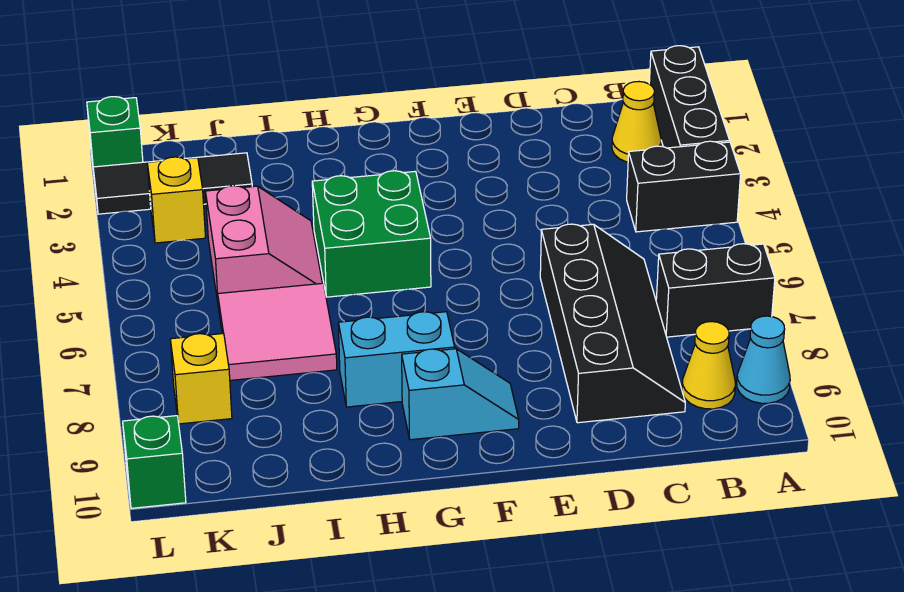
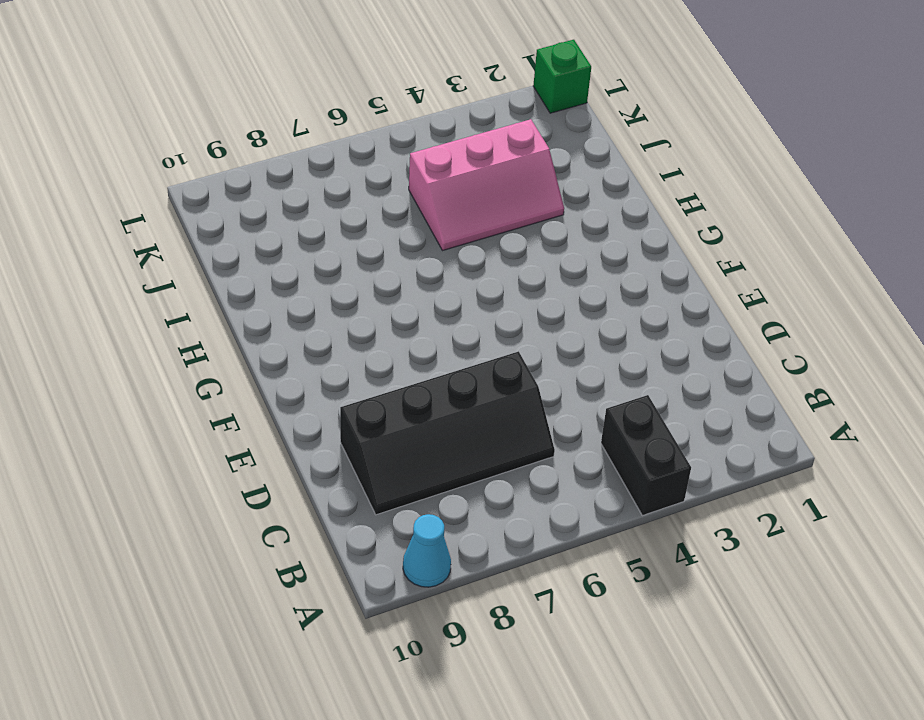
pink 2x3 slope [409,119,564,251] -> pink 2x2 slope [205,186,322,302]
none -> black 1x3 brick [649,46,730,148]
none -> black 1x2 brick [656,244,775,337]
none -> yellow 1x1 cone [612,81,661,162]

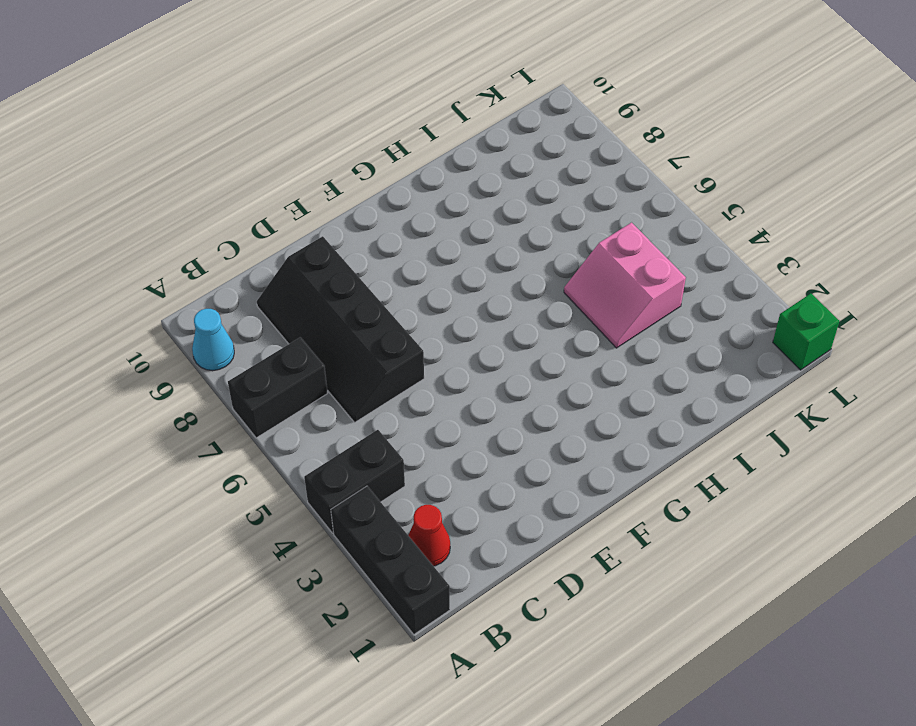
red 1x1 cone [408,505,450,566] -> yellow 1x1 cone [612,81,661,162]
none -> yellow 1x1 cone [682,322,735,409]
none -> cyan 1x2 slope [402,349,519,440]
none -> green 2x2 brick [312,171,431,297]

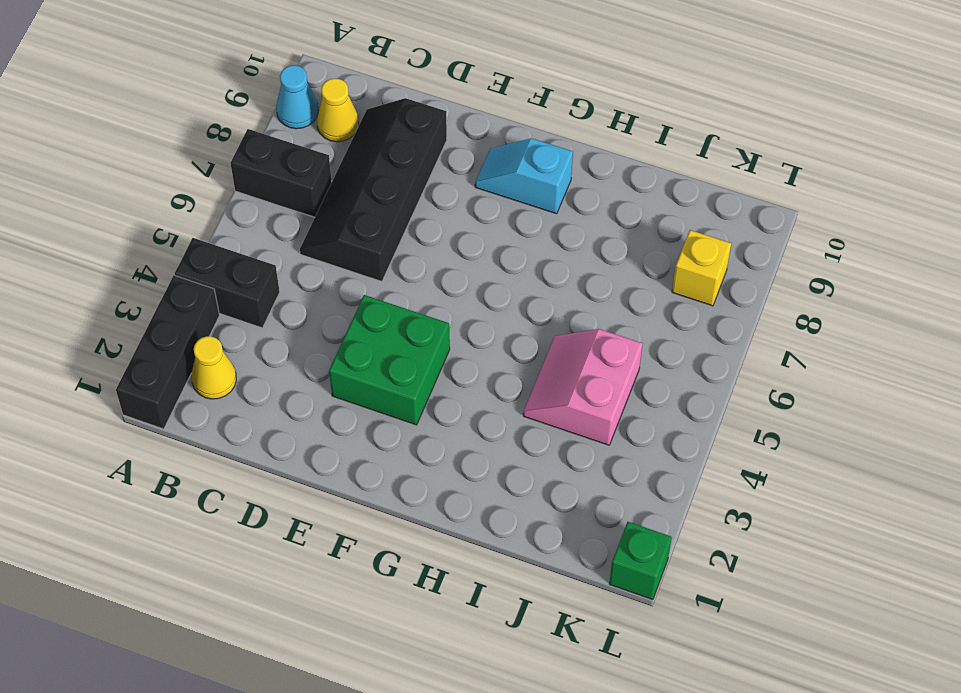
green 2x2 brick [329,295,450,425] -> green 2x2 brick moved to [312,171,431,297]
none -> cyan 1x2 brick [338,312,455,407]
none -> pink 2x2 tile [218,283,337,380]
none -> black 1x3 tile [93,153,252,214]

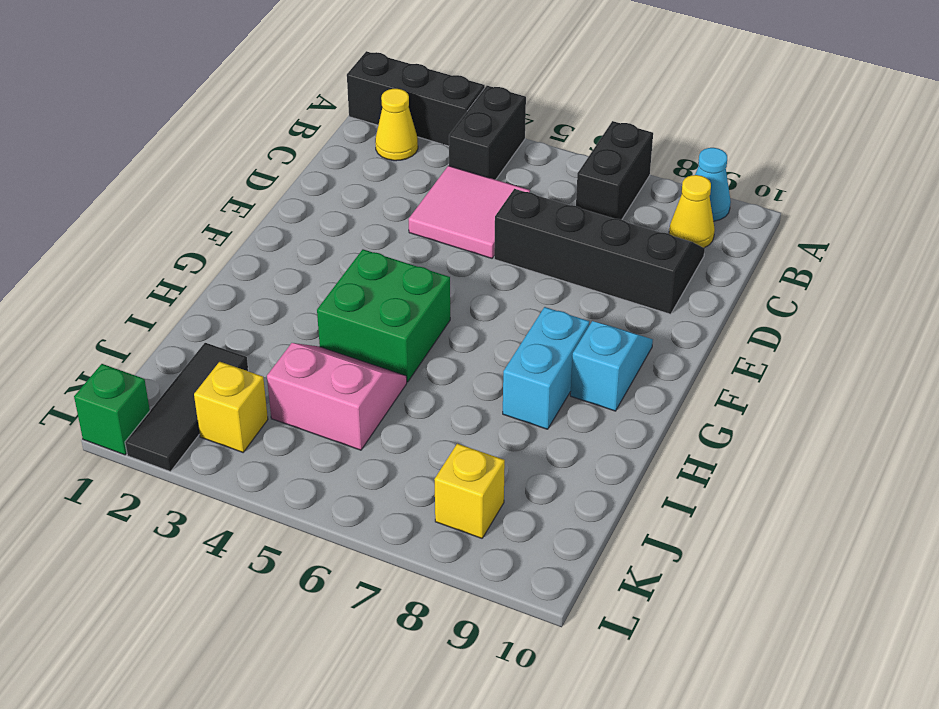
pink 2x2 tile [409,166,530,258] -> pink 2x2 tile moved to [218,283,337,380]
none -> green 1x1 brick [123,416,186,508]

